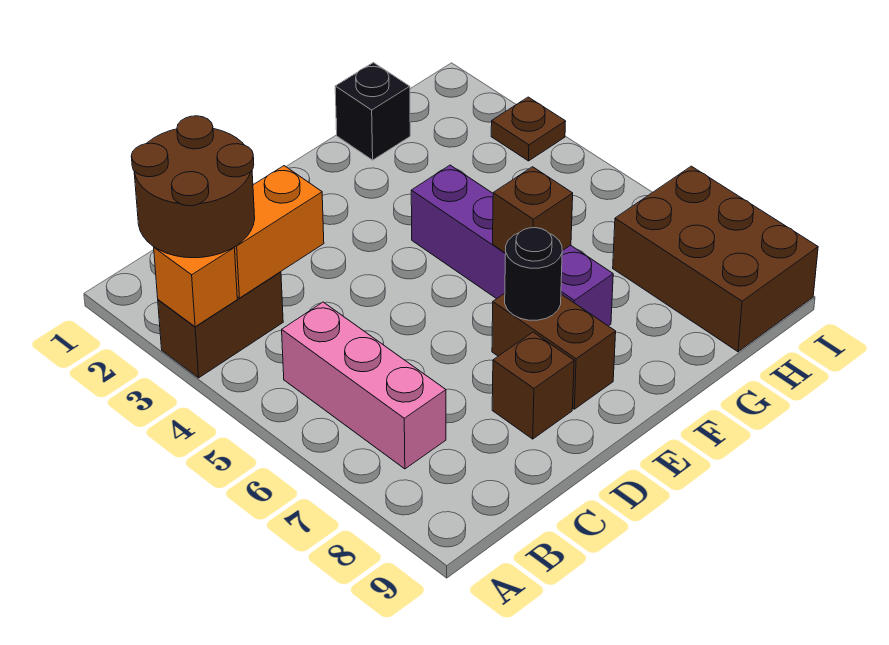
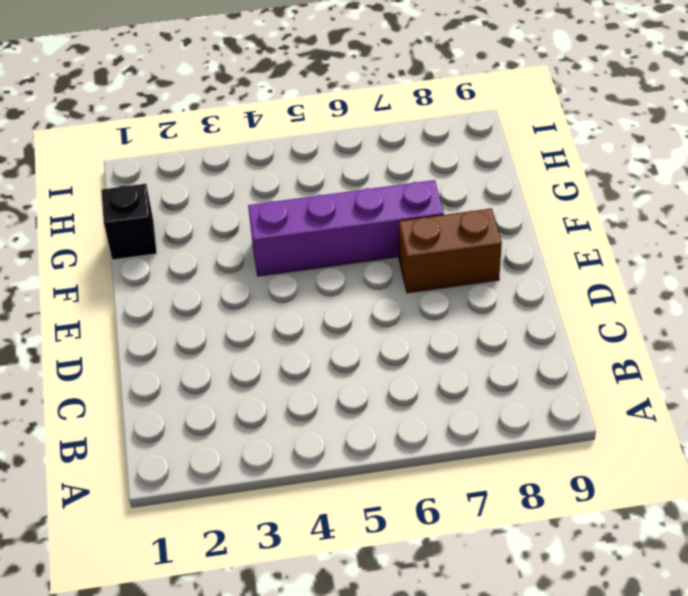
none -> brown 1x2 brick [158,272,283,378]
none -> pink 1x3 brick [282,302,446,469]
none -> brown 1x1 brick [492,332,574,439]

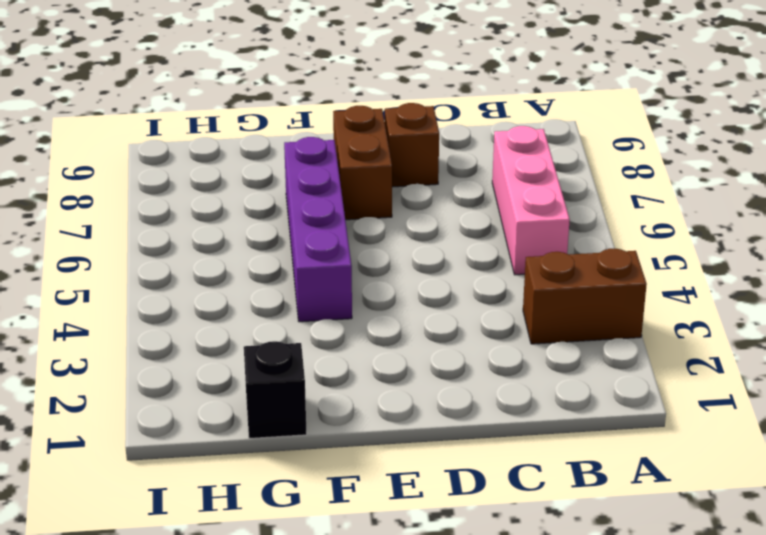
none -> brown 2x3 brick [613,166,818,352]
none -> brown 1x1 plate [491,97,566,161]
none -> orange 1x1 brick [154,247,237,327]

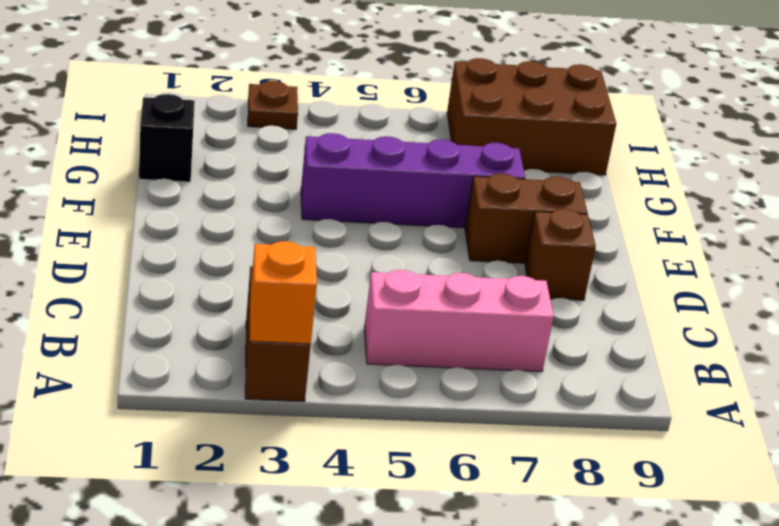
none -> orange 1x2 brick [234,166,324,298]
none -> black 1x1 round brick [505,228,562,320]
none -> brown 1x1 brick [493,167,573,253]

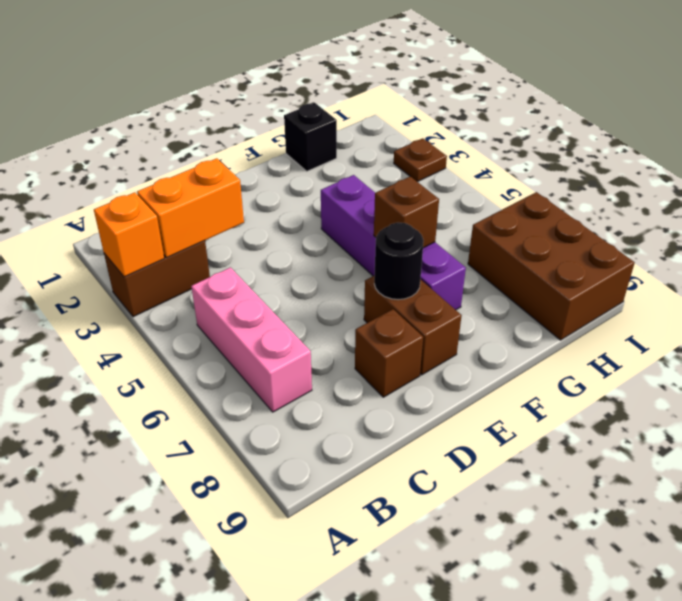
none -> brown 2x2 round brick [131,116,255,258]

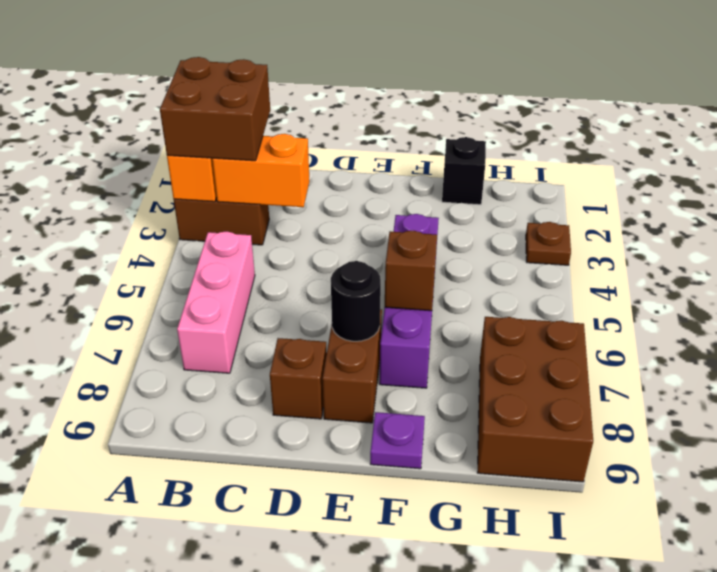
brown 2x2 brick [160,57,270,161] -> brown 2x2 round brick [131,116,255,258]
purple 1x1 plate [370,412,425,469] -> none

